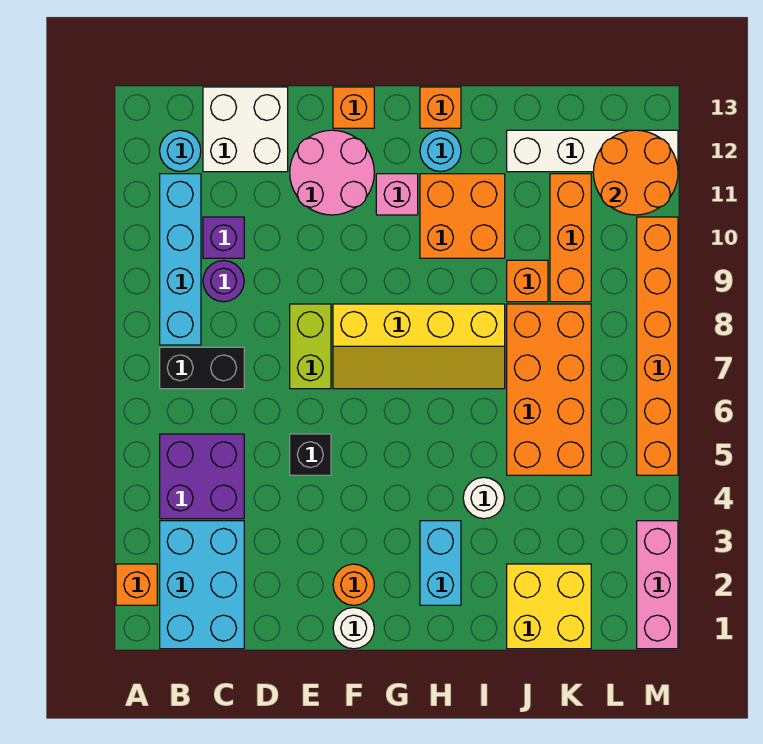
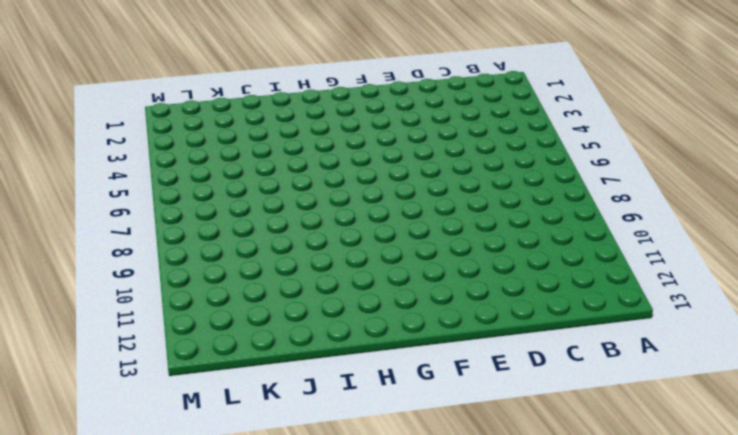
none -> orange 1x1 brick [116,564,157,605]
none -> cyan 2x3 brick [160,521,244,649]
none -> purple 2x2 brick [160,434,244,519]
none -> black 1x2 brick [160,347,244,389]

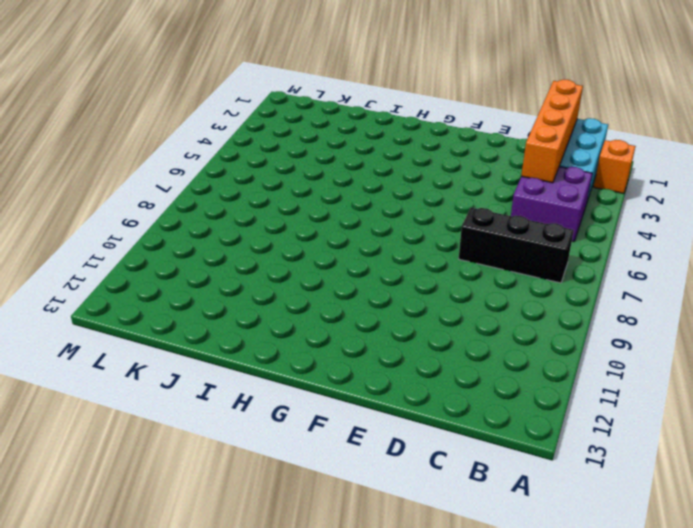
black 1x3 brick [459,208,574,283] -> black 1x2 brick [160,347,244,389]
orange 1x4 brick [521,80,583,183] -> none
none -> cyan 1x4 brick [160,174,201,345]
none -> cyan 1x1 round brick [160,130,201,172]
none -> purple 1x1 round brick [203,260,244,302]
none -> purple 1x1 brick [203,217,244,258]

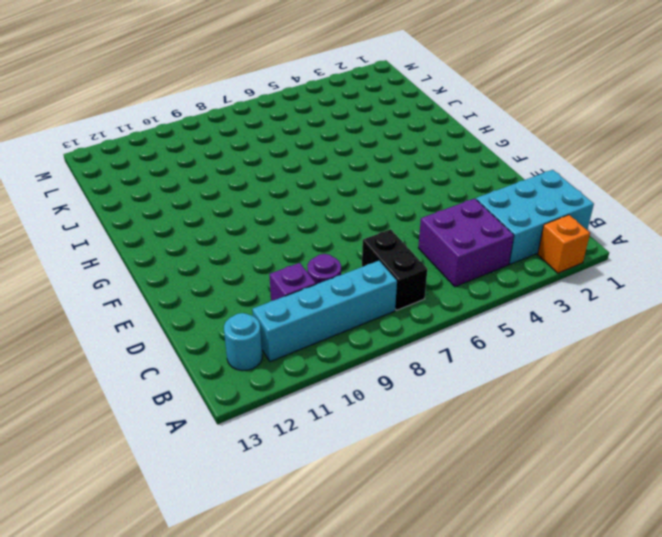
none -> white 2x2 brick [203,87,288,172]
none -> black 1x1 brick [290,434,331,475]
none -> lime 1x2 brick [290,304,331,389]
none -> pink 2x2 round brick [290,130,374,215]

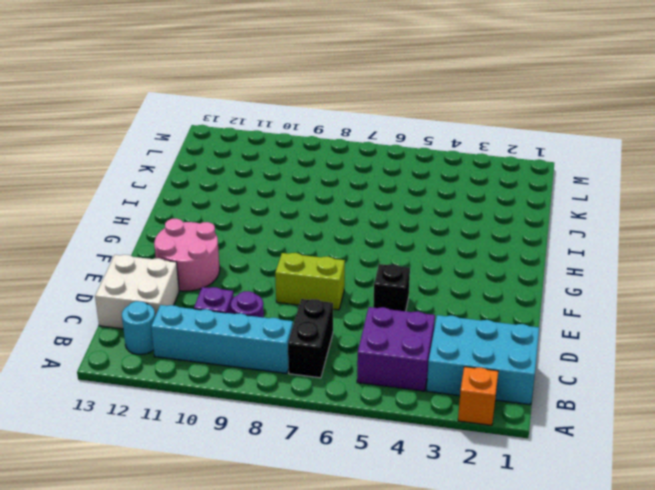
none -> white 1x1 round brick [333,608,374,649]
none -> orange 1x1 round brick [333,564,374,605]
none -> yellow 2x4 slope [333,304,505,389]
none -> orange 1x1 brick [333,87,374,128]

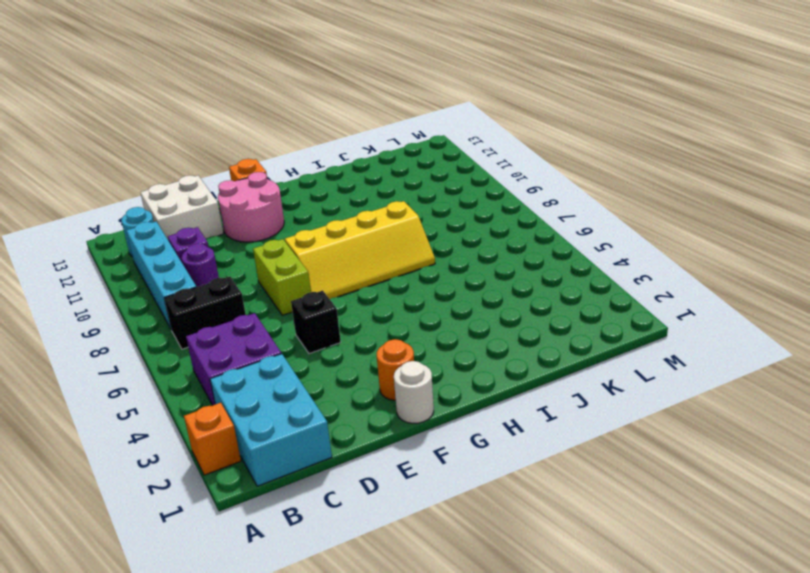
none -> pink 1x1 brick [376,174,418,215]
none -> cyan 1x2 brick [420,521,461,605]
none -> orange 2x2 brick [420,174,505,258]
none -> cyan 1x1 round brick [420,130,461,172]

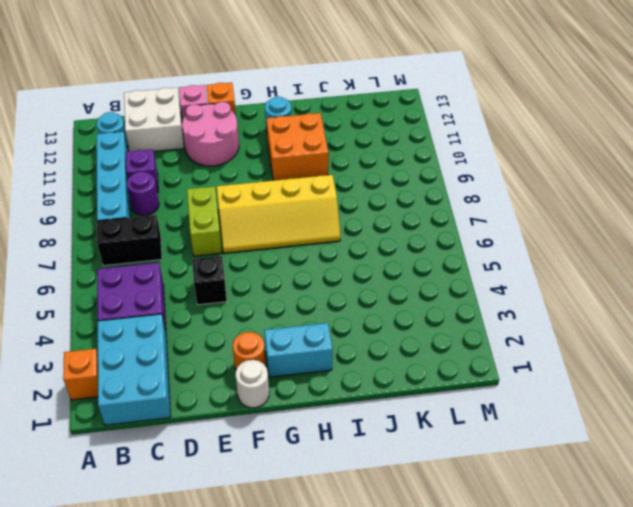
pink 1x1 brick [179,85,207,120] -> pink 1x1 brick moved to [376,174,418,215]
cyan 1x2 brick [264,323,333,377] -> cyan 1x2 brick turned to [420,521,461,605]
none -> orange 1x1 brick [420,87,461,128]
none -> white 1x1 round brick [463,477,504,519]
none -> yellow 2x2 brick [507,564,591,649]
none -> orange 2x4 brick [507,304,591,475]

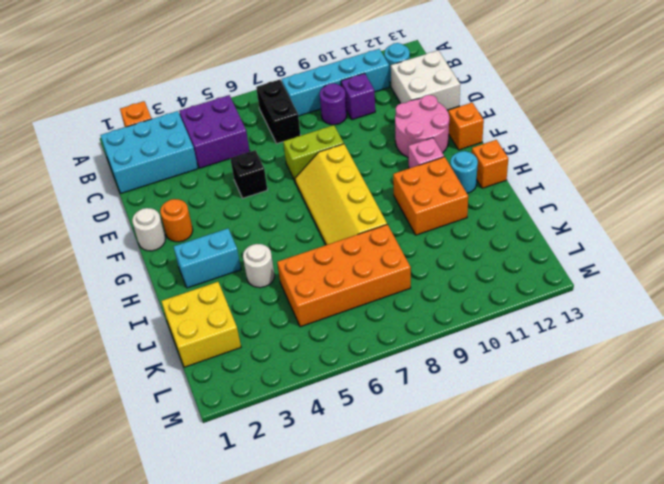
none -> orange 1x1 brick [507,260,548,302]
none -> white 1x4 brick [507,130,678,172]
none -> orange 1x3 brick [550,174,591,302]
none -> pink 1x3 brick [637,521,678,649]

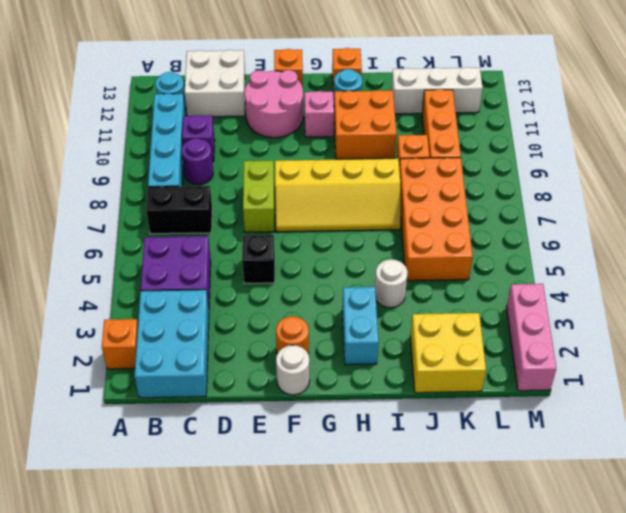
white 1x3 brick [391,67,483,114] -> white 1x4 brick [507,130,678,172]
none -> orange 1x6 brick [637,217,678,475]
none -> orange 2x2 round brick [593,130,678,215]

